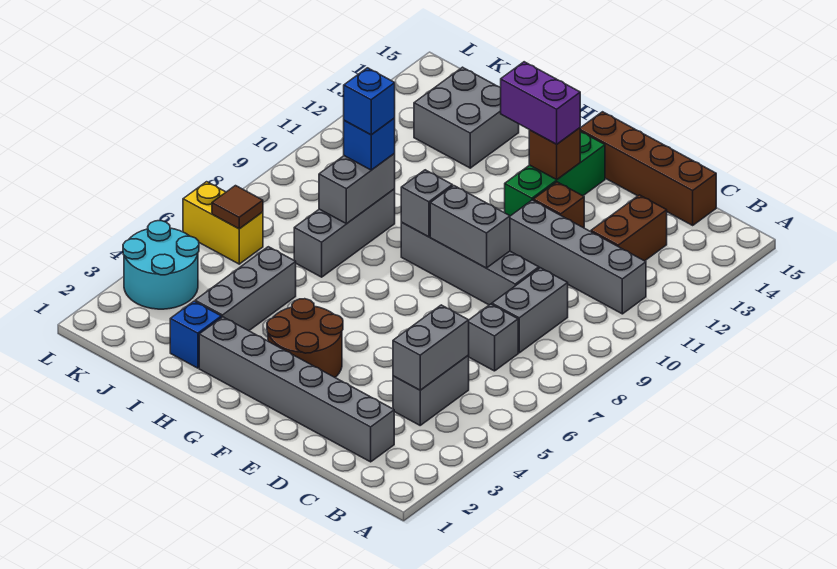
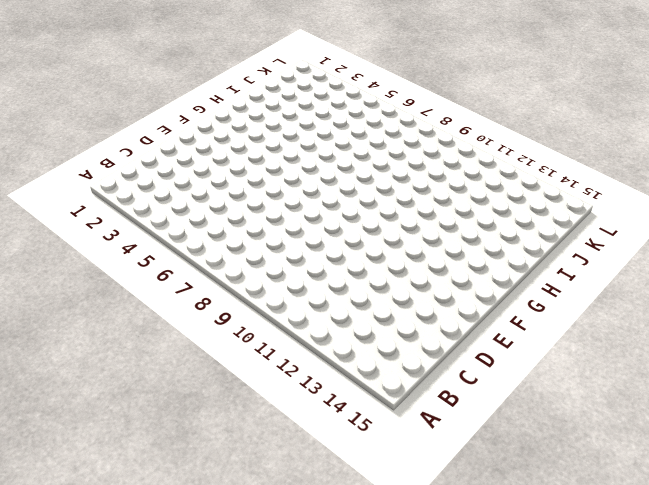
none -> grey 1x4 brick [510,200,646,314]
none -> grey 1x6 brick [199,317,394,462]
none -> grey 1x2 brick [393,355,469,425]

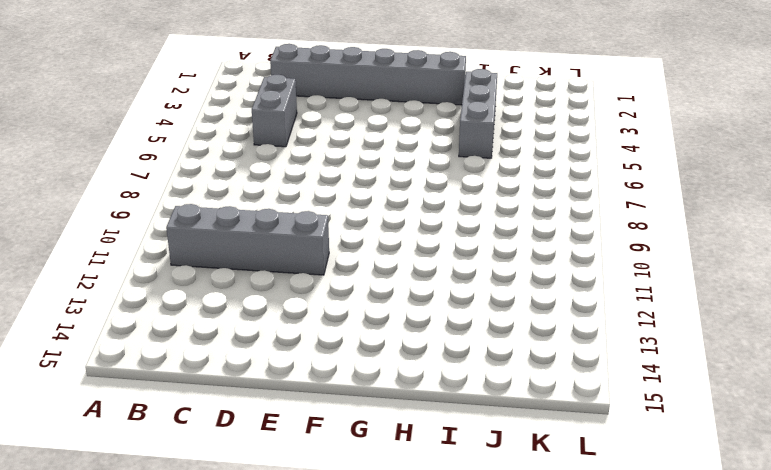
none -> grey 1x1 brick [469,304,518,371]
none -> grey 1x2 brick [492,268,568,353]
none -> brown 1x2 brick [591,195,667,261]

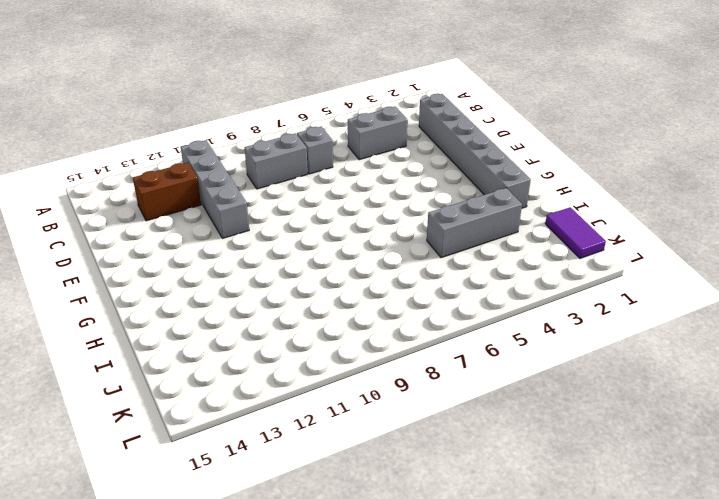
purple 1x2 tile [545,207,606,258] -> none
none -> brown 1x4 brick [580,112,716,225]
none -> grey 1x4 brick [401,223,539,305]
none -> brown 1x1 brick [533,182,584,228]

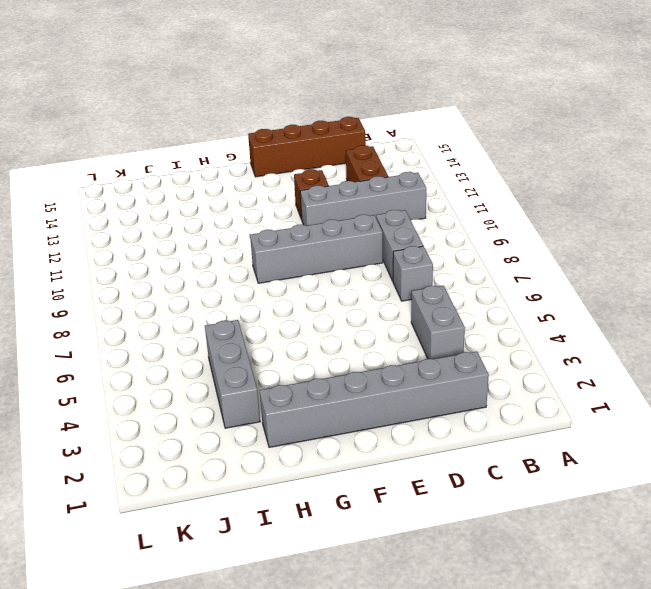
none -> brown 2x2 round brick [267,299,343,377]
none -> green 1x3 brick [505,131,605,216]
none -> blue 1x1 brick [170,301,221,368]

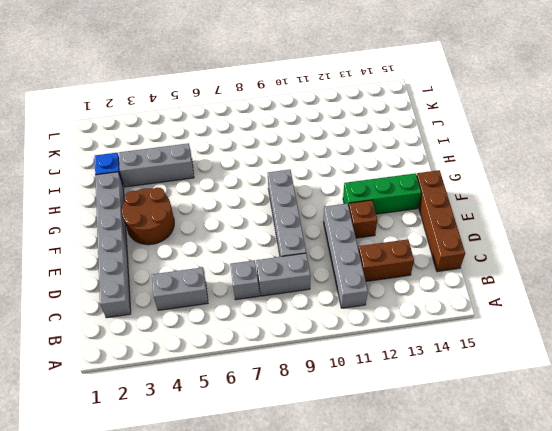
none -> grey 1x3 brick [294,189,395,277]
none -> grey 2x2 brick [414,67,519,168]
none -> cyan 2x2 round brick [123,221,199,309]

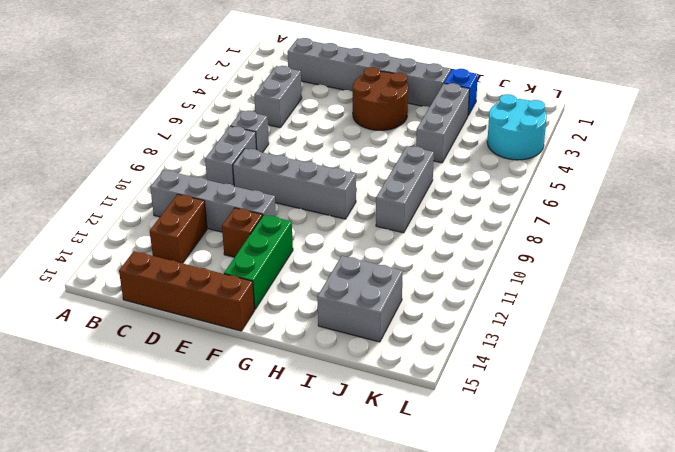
none -> yellow 1x2 brick [183,182,263,264]
none -> grey 1x2 brick [393,305,469,390]
none -> grey 1x2 brick [430,186,510,268]

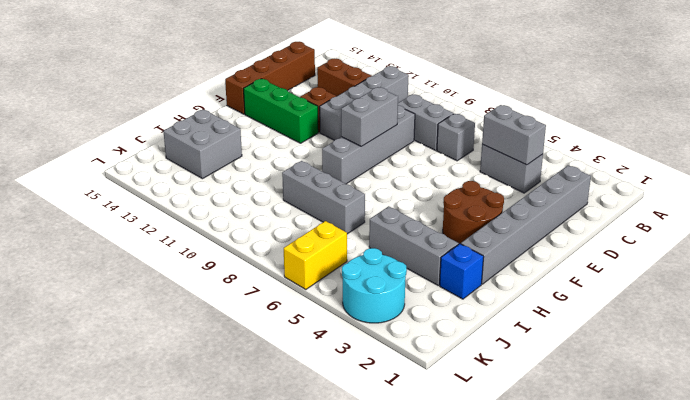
none -> brown 1x1 brick [529,128,580,179]
none -> grey 1x1 brick [401,170,452,237]
none -> grey 1x2 brick [319,154,395,224]

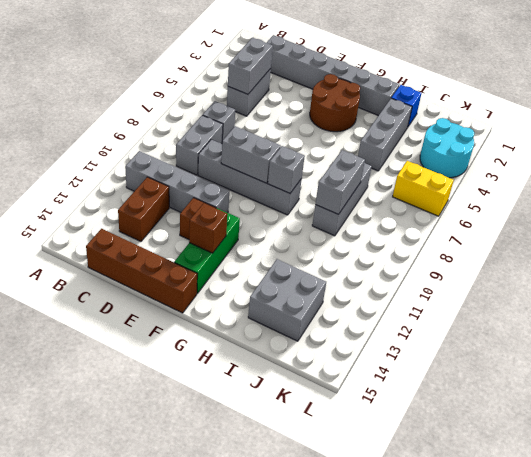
none -> brown 1x1 tile [212,186,263,229]
none -> purple 1x2 brick [501,62,580,144]
none -> blue 1x1 brick [344,118,395,170]

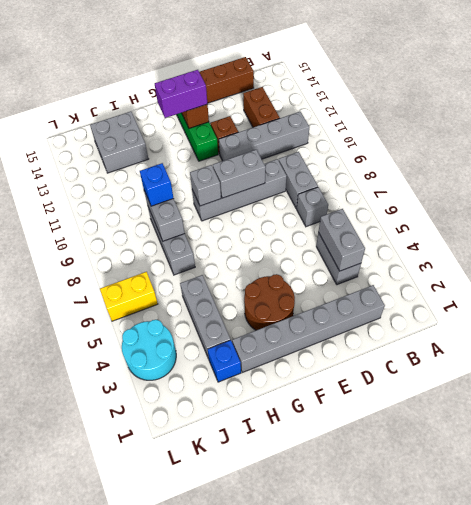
none -> brown 1x1 tile [212,186,263,229]
none -> blue 1x1 brick [344,68,395,135]

